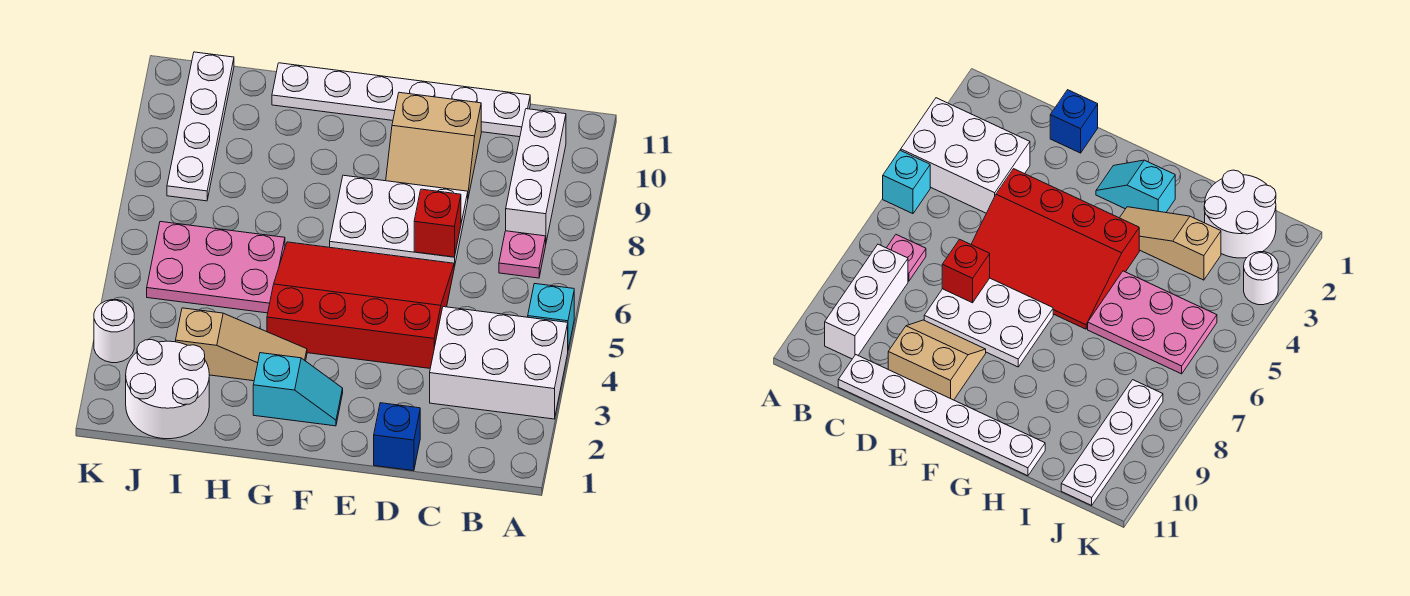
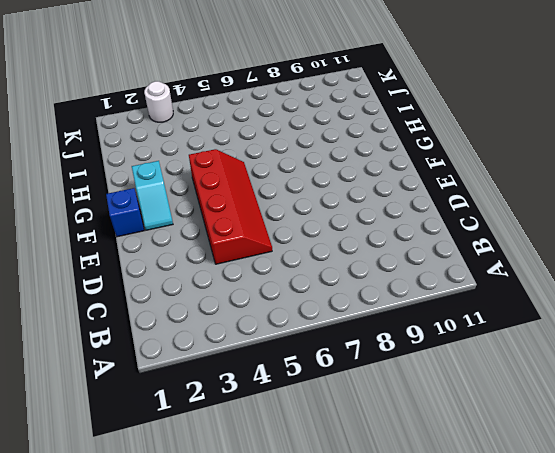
red 2x4 slope [189,149,272,264] -> red 3x4 slope [267,242,454,368]
blue 1x1 brick [106,188,144,237] -> blue 1x1 brick moved to [374,403,420,471]
none -> white 2x3 brick [430,307,568,419]
none -> cyan 1x1 brick [528,284,574,349]
none -> pink 1x1 plate [499,231,546,278]

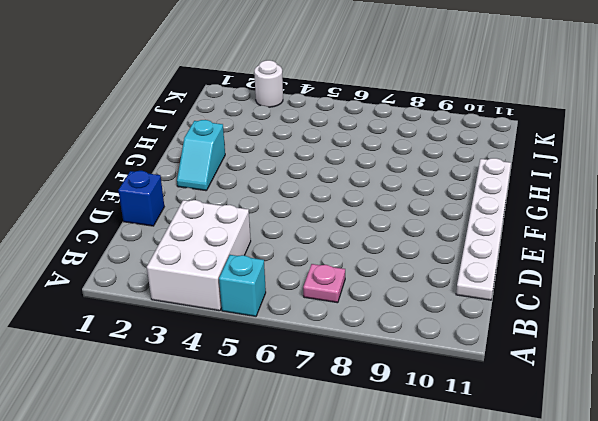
none -> white 1x3 brick [506,109,566,242]
none -> red 3x4 slope [267,242,454,368]
none -> white 2x3 plate [330,175,468,267]

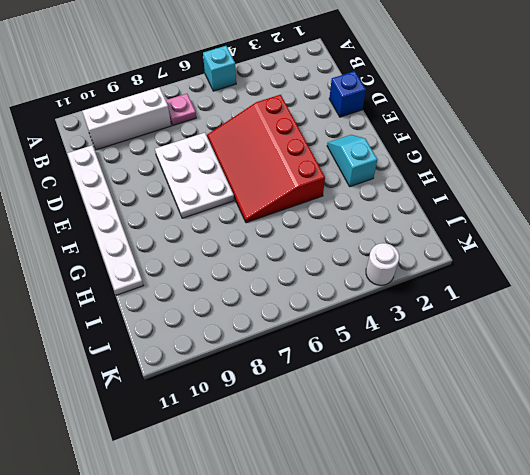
none -> white 2x3 brick [430,307,568,419]
none -> tan 2x2 slope [386,92,481,197]
none -> tan 1x3 slope [176,308,307,381]

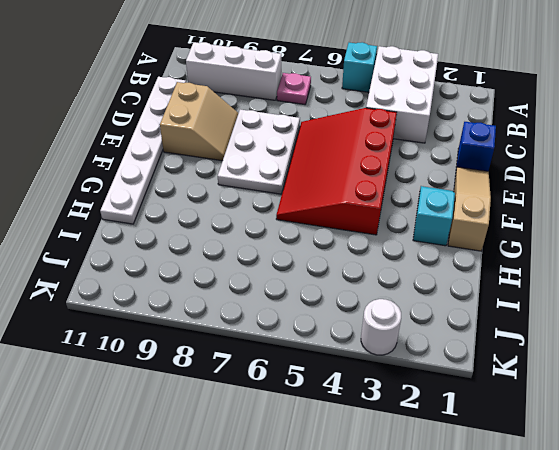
tan 1x3 slope [448,167,491,251] -> tan 1x3 slope moved to [176,308,307,381]
none -> pink 2x3 plate [147,222,285,313]
none -> white 2x2 round brick [126,340,209,439]
none -> white 1x4 plate [167,52,234,201]

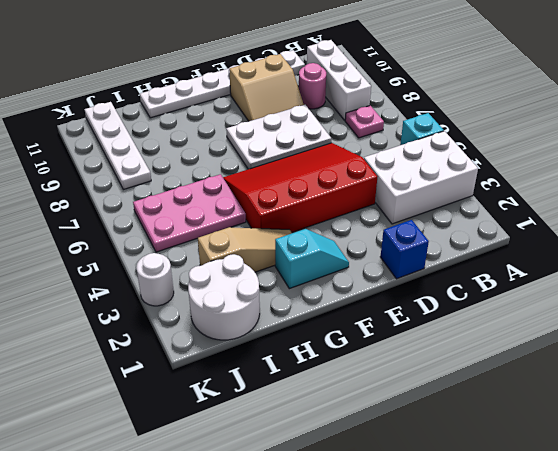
pink 1x1 round brick [299,63,326,109] -> none
none -> red 1x1 brick [414,189,461,257]

